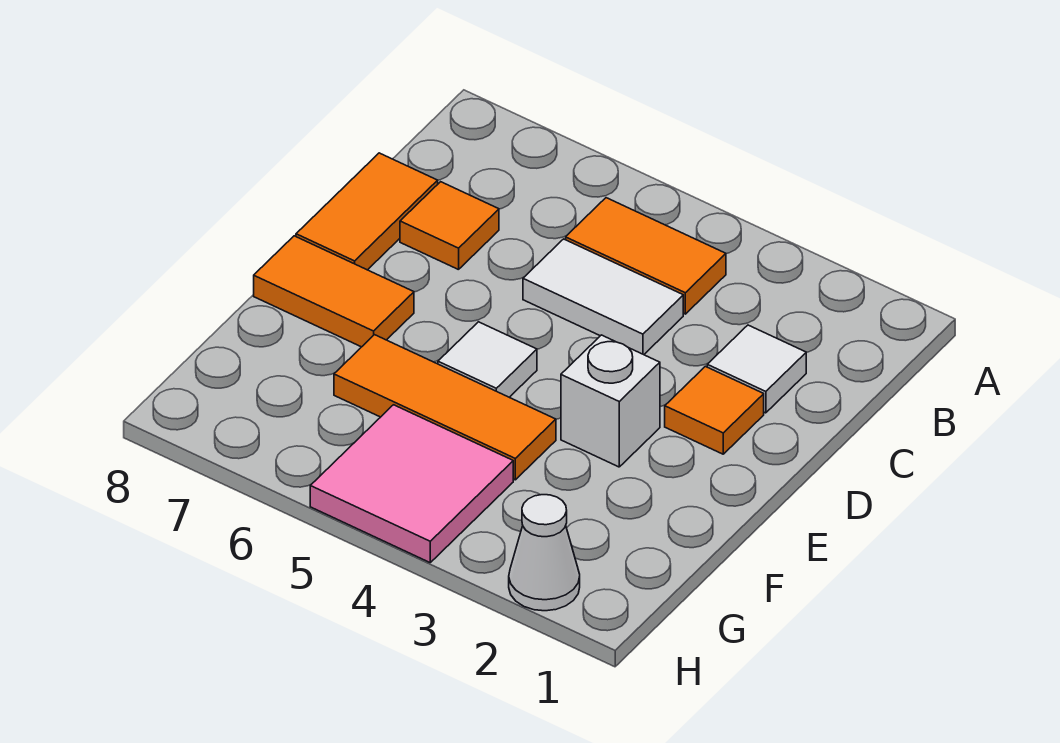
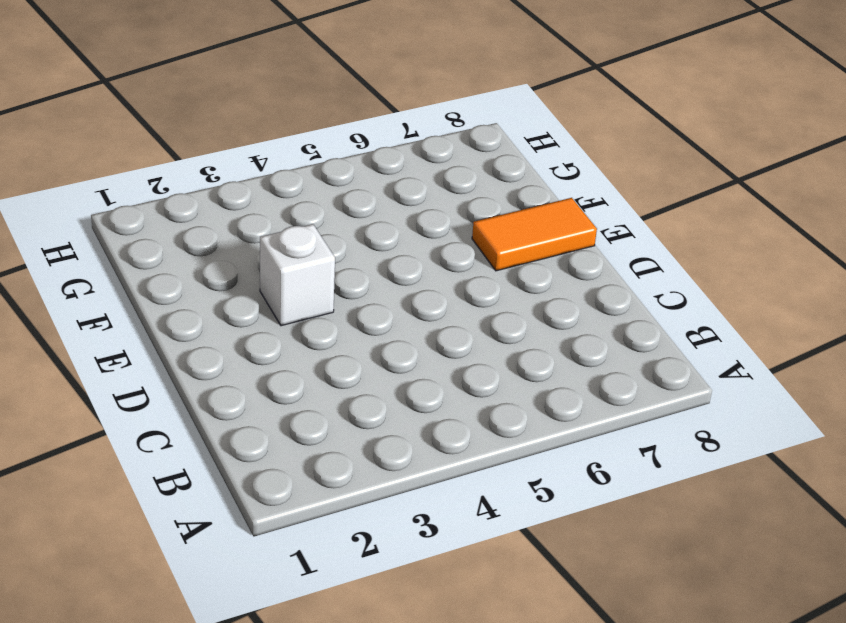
none -> orange 1x2 tile [566,198,726,314]
none -> white 1x1 tile [707,325,806,413]
none -> white 1x2 tile [523,239,683,355]

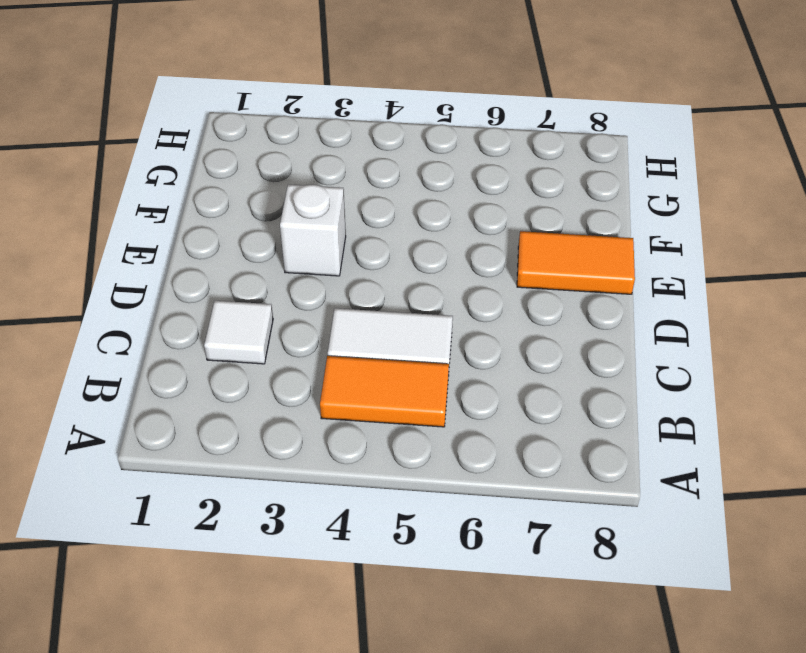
none -> orange 1x1 tile [400,182,499,270]
none -> orange 1x2 tile [296,153,438,270]
none -> orange 1x1 tile [665,366,764,454]

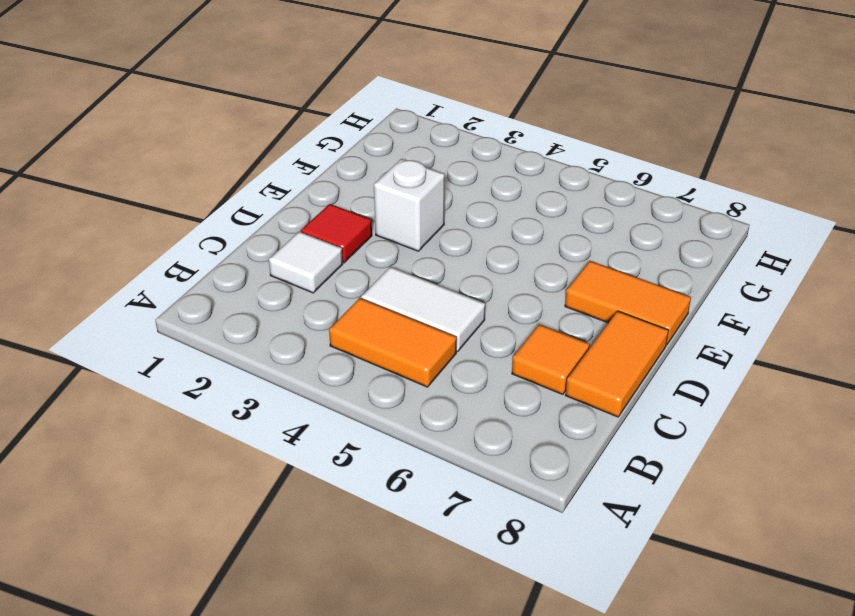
red 1x1 tile [301,204,372,263] -> orange 1x1 tile [665,366,764,454]
none -> white 1x1 tile [438,322,537,397]
none -> orange 1x3 tile [334,335,556,480]
none -> pink 2x2 tile [310,405,513,562]

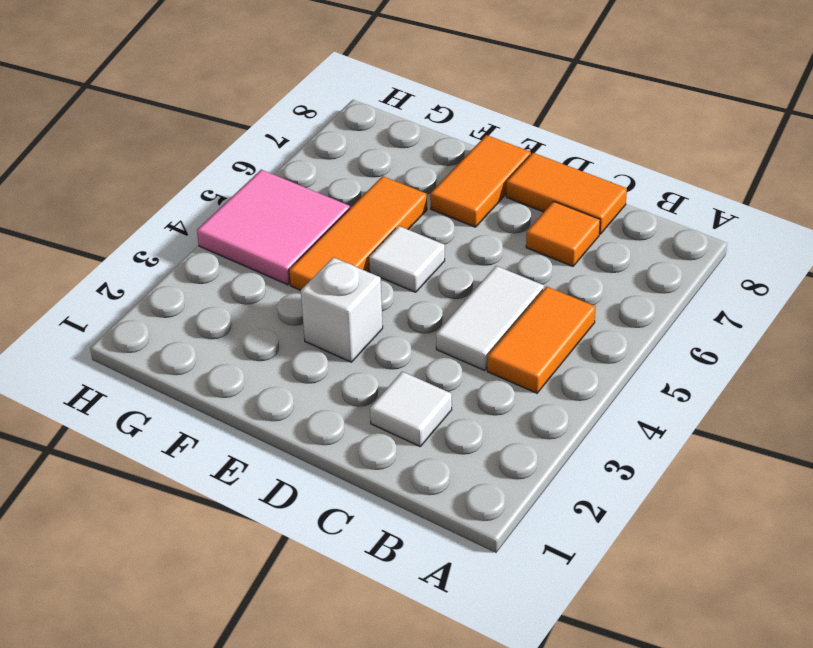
none -> orange 1x1 tile [665,366,764,454]
none -> white 1x1 cone [509,495,580,611]

